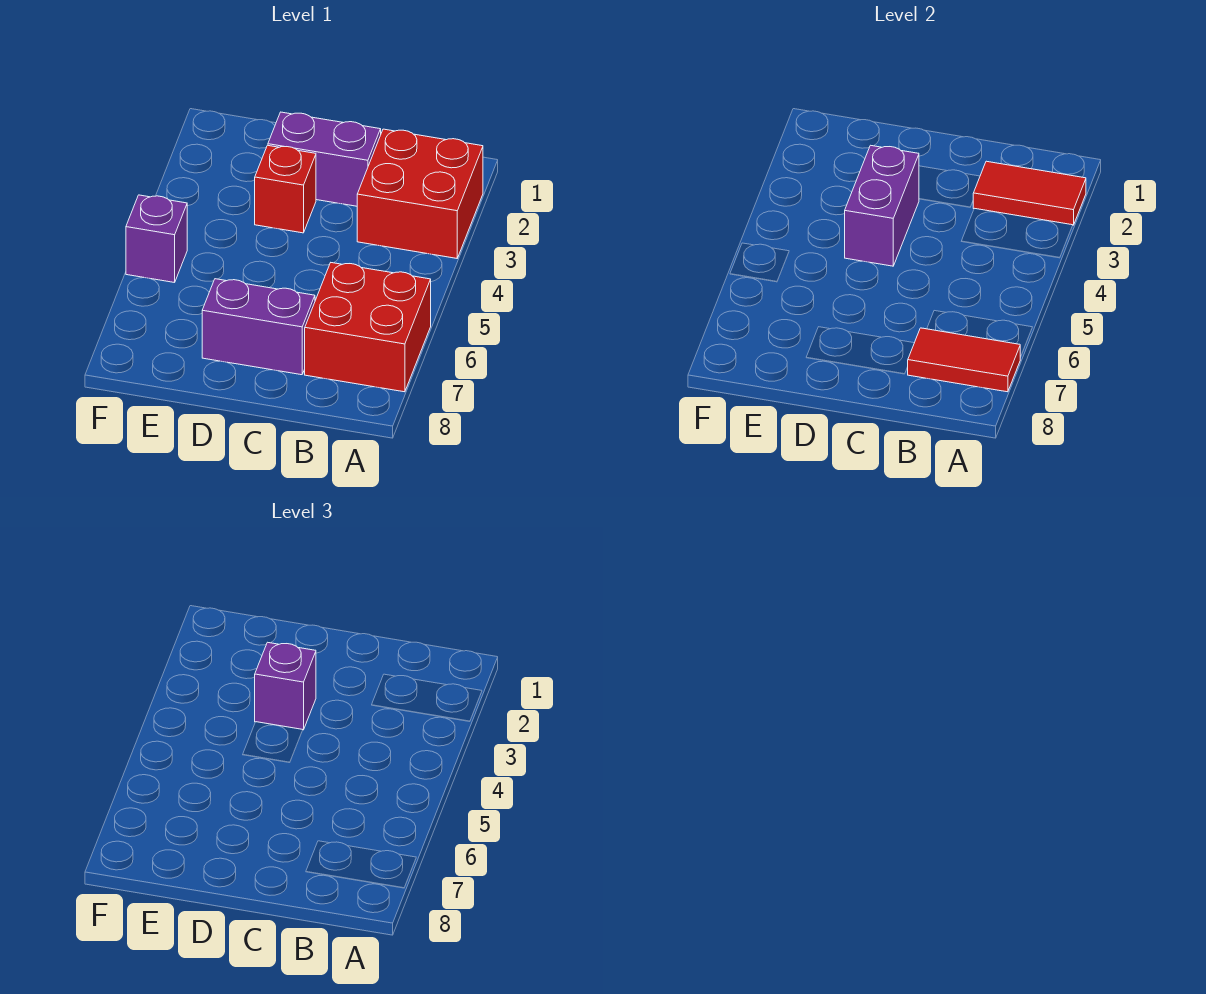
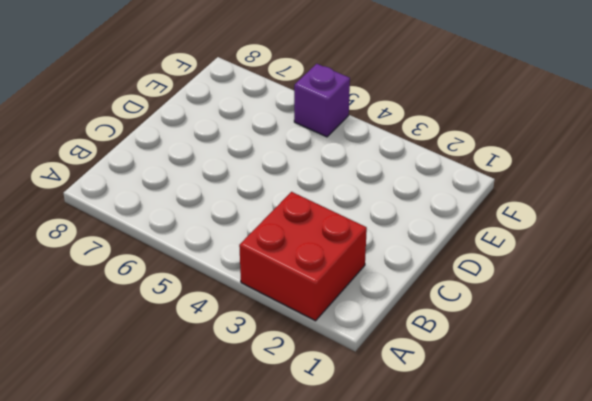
none -> red 2x2 brick [305,263,431,392]
none -> purple 1x2 brick [268,112,381,206]

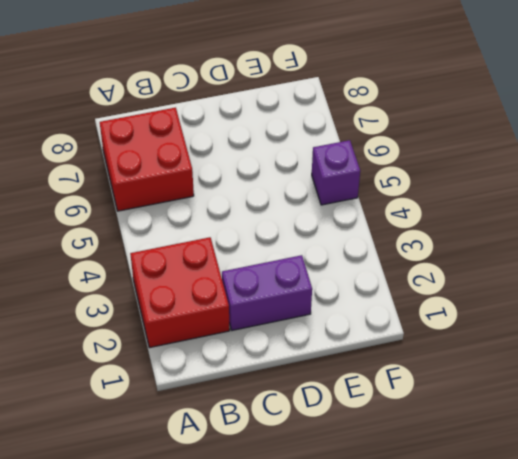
none -> purple 1x2 brick [202,279,315,375]
none -> red 1x1 brick [255,145,316,233]

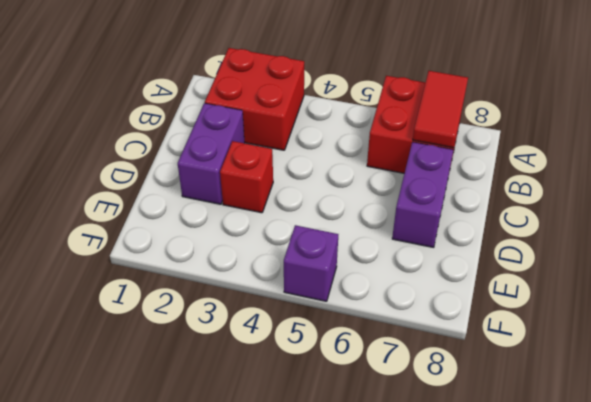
none -> red 1x2 tile [973,161,1086,225]
none -> purple 1x2 brick [845,145,919,266]

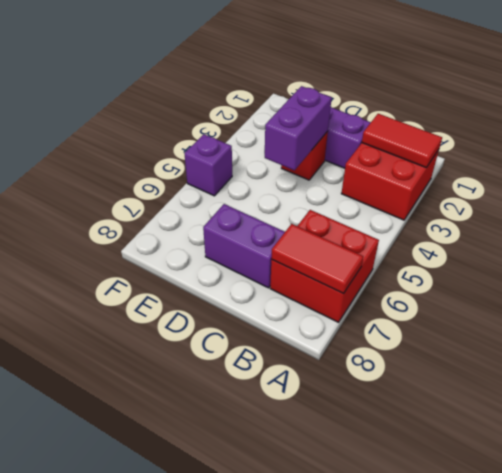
none -> purple 1x1 brick [255,642,316,730]

